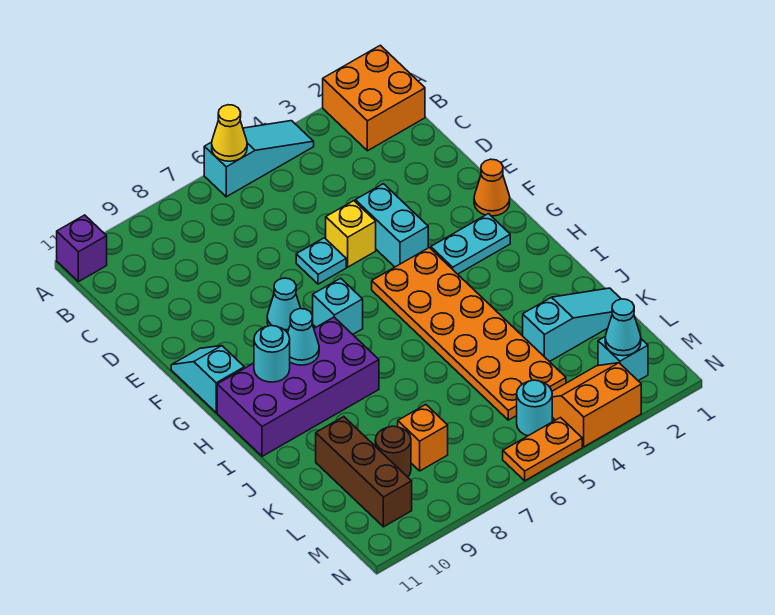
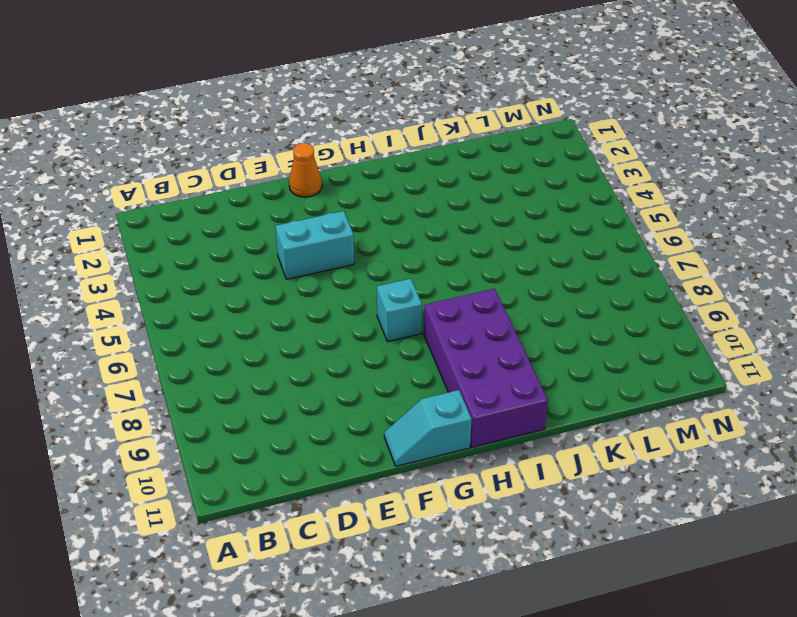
none -> orange 2x2 brick [323,45,425,151]
none -> cyan 1x3 slope [204,121,314,197]
none -> purple 1x1 brick [57,215,107,282]

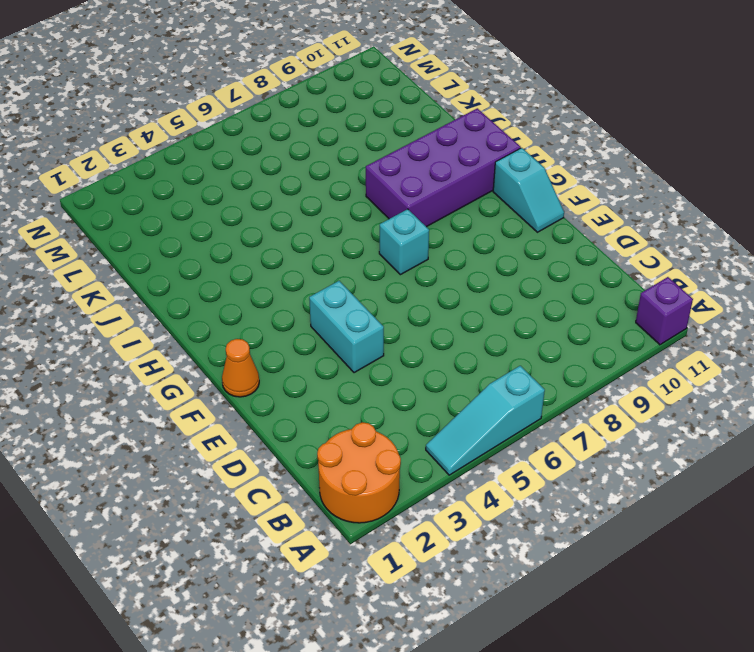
orange 2x2 round brick [317,422,401,523] -> orange 2x2 brick [323,45,425,151]
none -> yellow 1x1 brick [326,201,376,267]
none -> cyan 1x1 plate [296,238,346,284]
none -> cyan 1x1 cone [267,278,301,333]

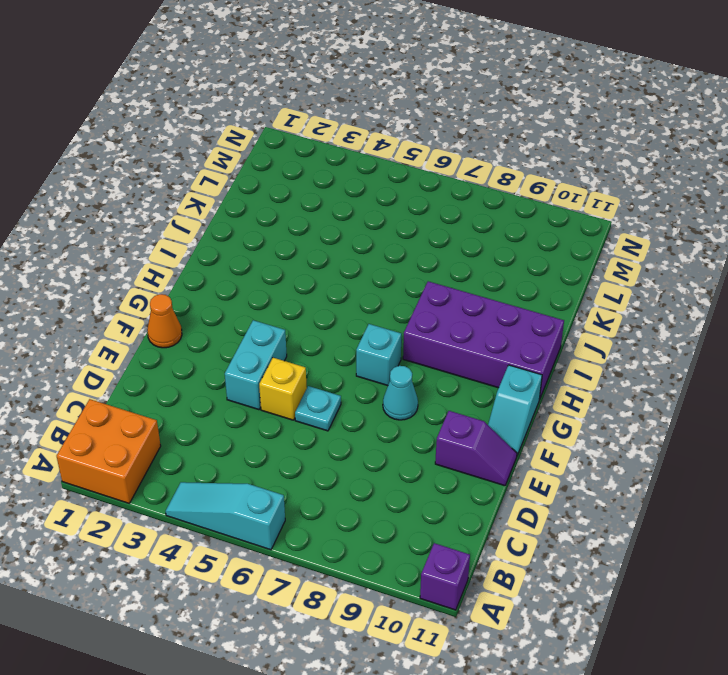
purple 1x2 slope [435,411,517,486] -> none
none -> cyan 1x2 plate [431,214,510,274]
none -> orange 2x6 plate [372,248,566,420]
none -> cyan 1x3 slope [523,288,621,362]

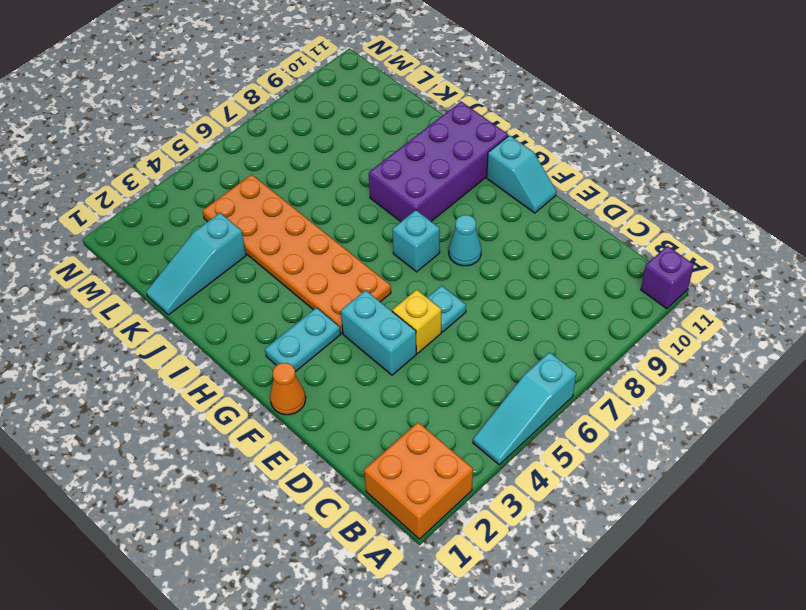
none -> brown 1x3 brick [316,417,412,527]
none -> orange 1x1 brick [398,405,448,471]
none -> brown 1x1 round brick [375,426,411,477]

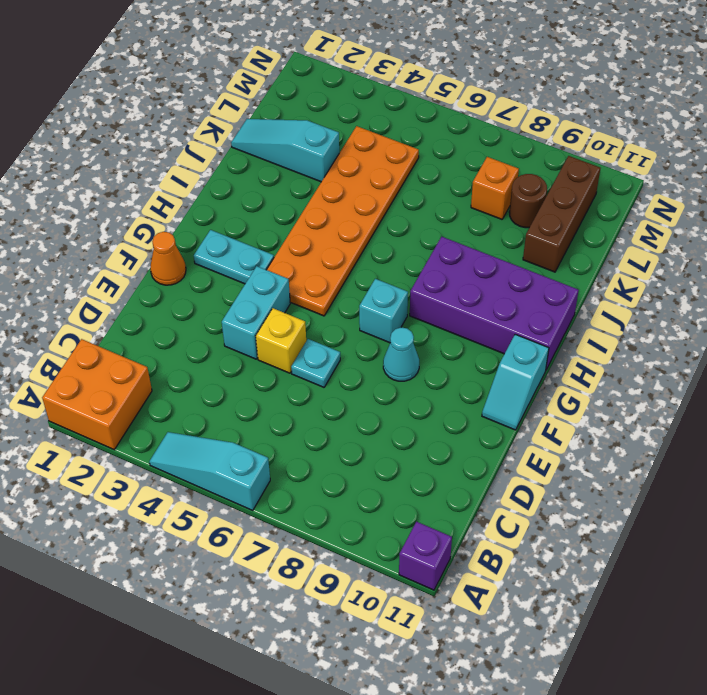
none -> cyan 1x1 brick [598,337,648,381]
none -> orange 2x2 slope [552,363,641,447]
none -> cyan 1x1 round brick [517,380,552,436]

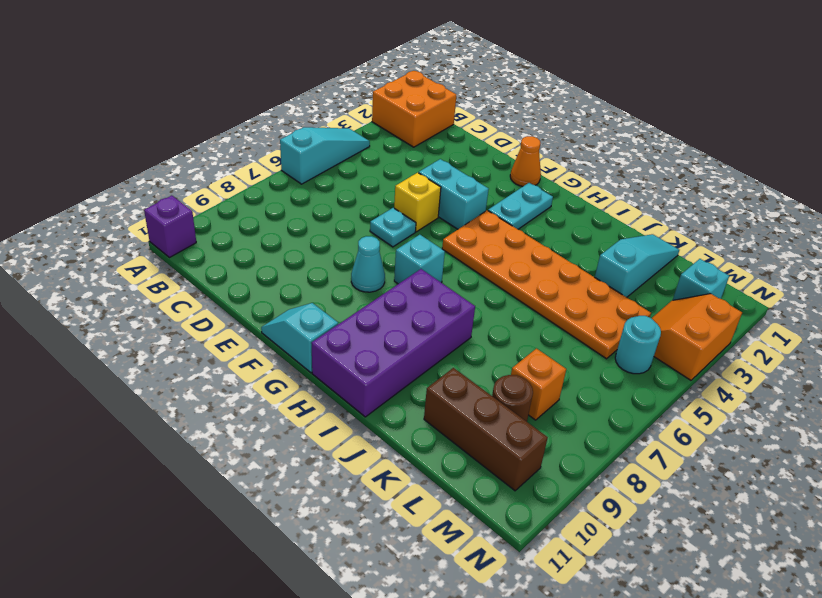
none -> orange 1x2 plate [503,418,582,481]
none -> yellow 1x1 cone [212,105,247,161]
none -> cyan 1x1 cone [288,309,319,365]

